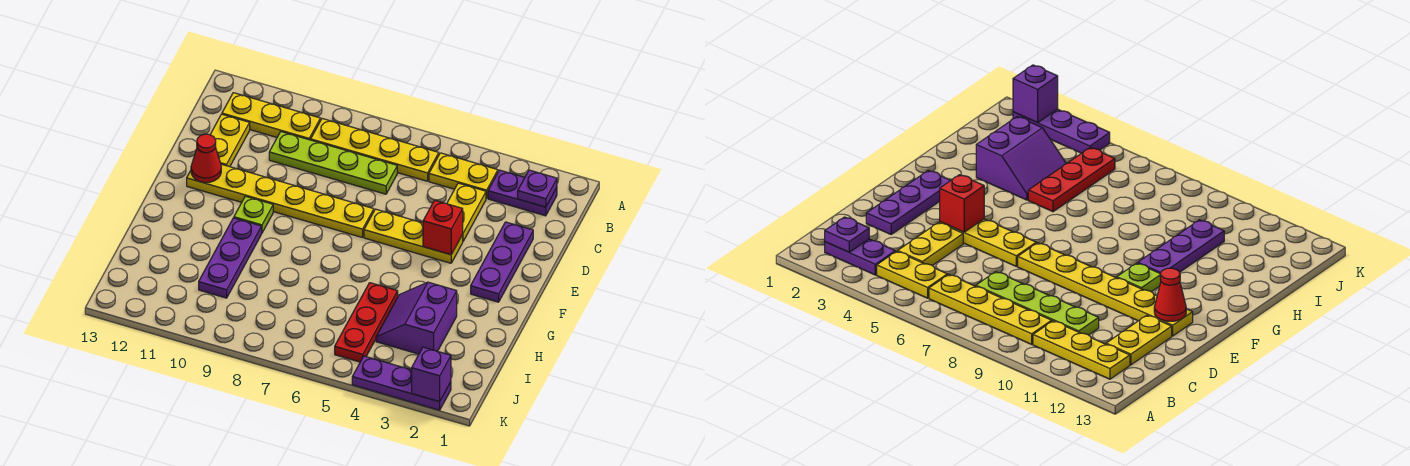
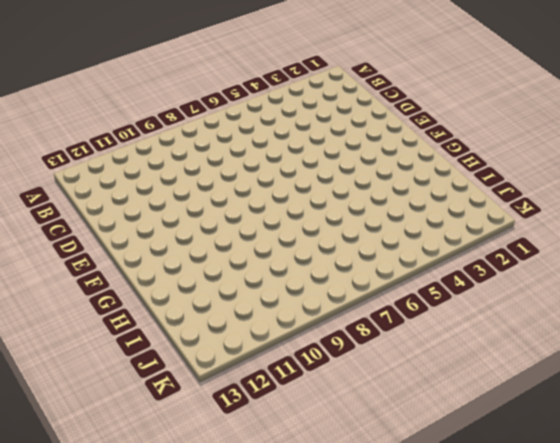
none -> purple 1x2 plate [488,170,557,216]
none -> yellow 1x2 plate [429,153,498,199]
none -> yellow 1x4 plate [311,119,439,181]

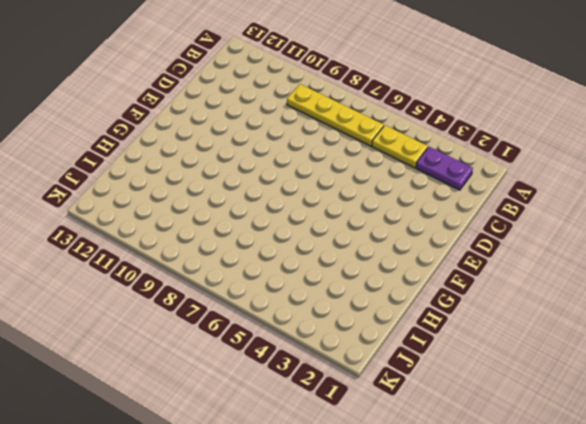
none -> yellow 1x3 plate [222,93,320,140]
none -> yellow 1x2 plate [447,183,486,241]
none -> lime 1x4 plate [269,132,397,194]

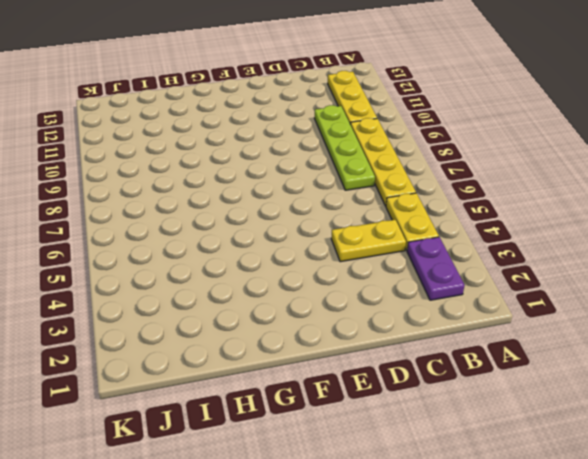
none -> yellow 1x2 plate [210,114,250,167]
none -> purple 1x3 plate [471,222,533,302]
none -> yellow 1x3 plate [364,209,463,263]

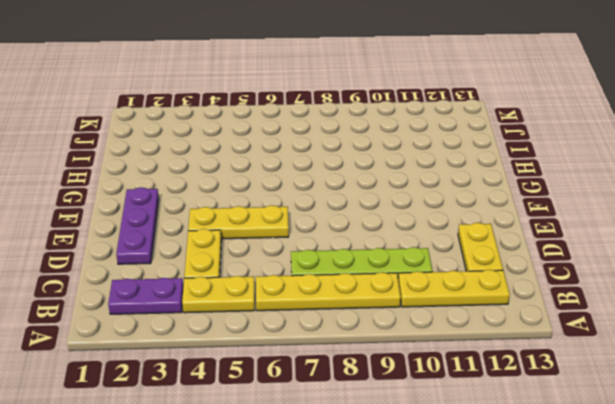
none -> yellow 1x6 plate [187,164,374,238]
none -> lime 1x1 plate [234,196,273,233]
none -> purple 1x3 plate [199,218,262,298]

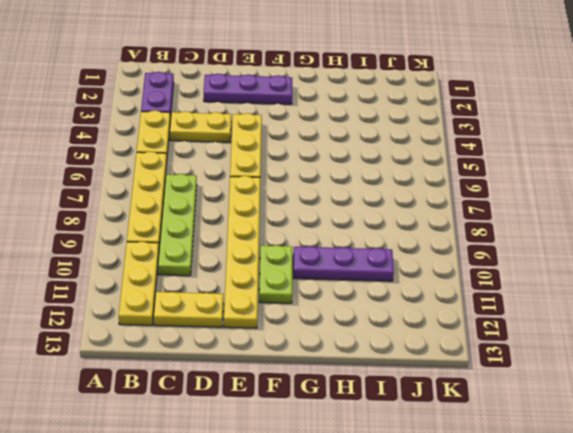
lime 1x2 plate [259,245,292,303] -> lime 1x1 plate [234,196,273,233]
none -> purple 2x2 slope [376,282,457,354]
none -> red 1x3 plate [335,283,398,362]
none -> purple 1x3 plate [352,356,451,410]

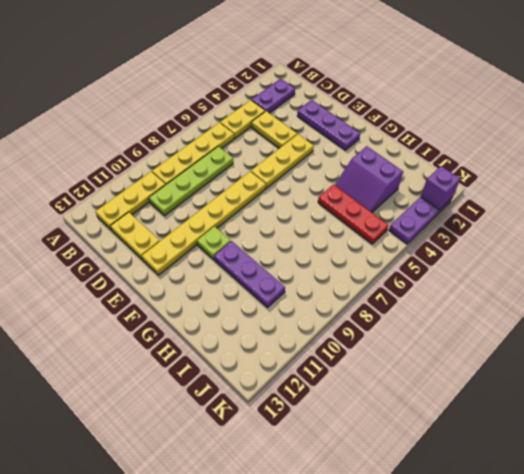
none -> purple 1x1 plate [518,170,557,207]
none -> red 1x1 brick [423,200,463,255]
none -> red 1x1 cone [191,134,221,183]

